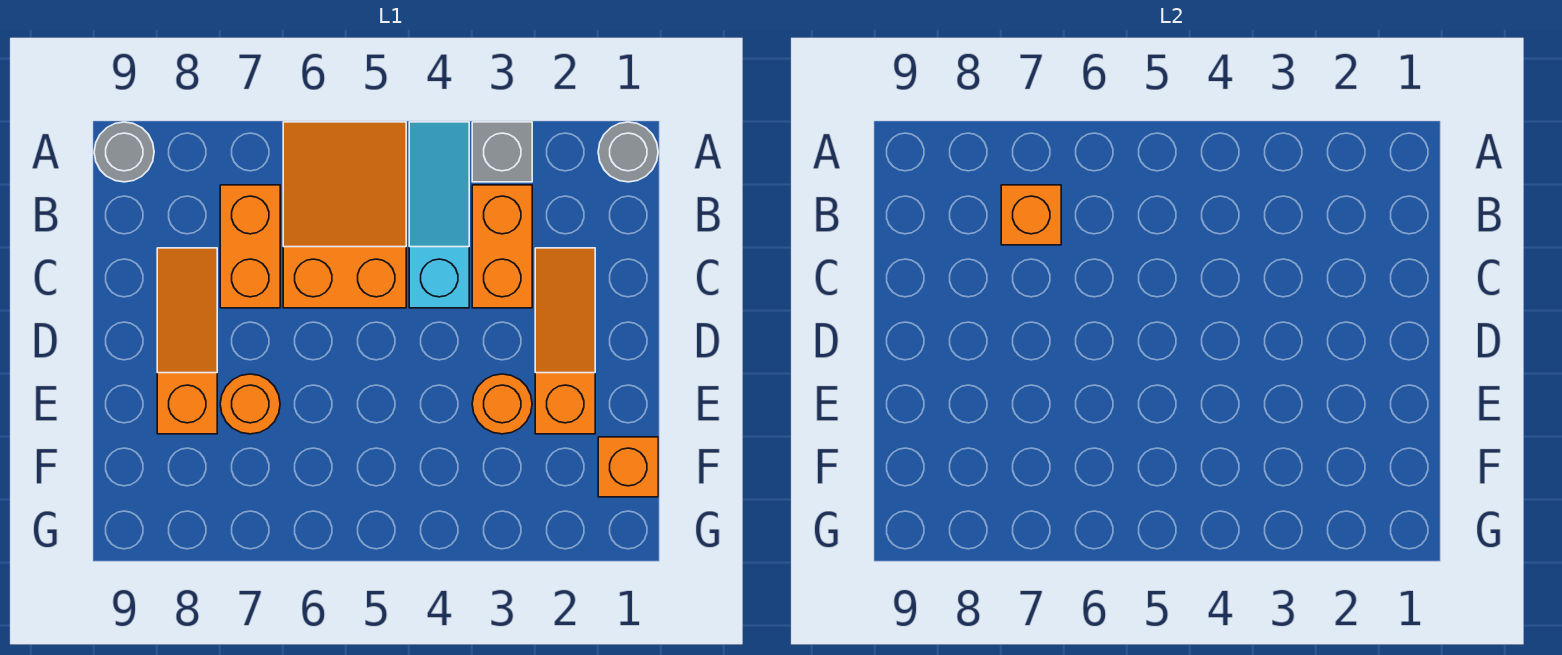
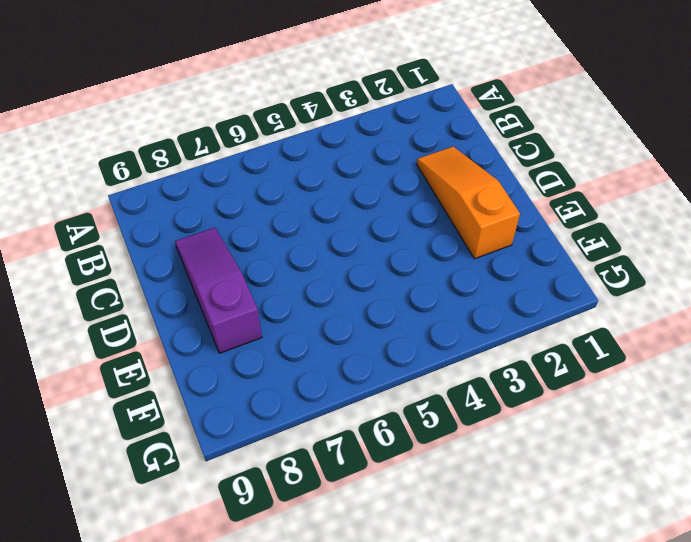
purple 1x3 slope [175,228,262,353] -> orange 1x3 slope [157,248,217,434]
none -> grey 1x1 round brick [598,122,658,182]
none -> grey 1x1 brick [472,122,532,182]
none -> cyan 1x3 slope [409,122,469,308]

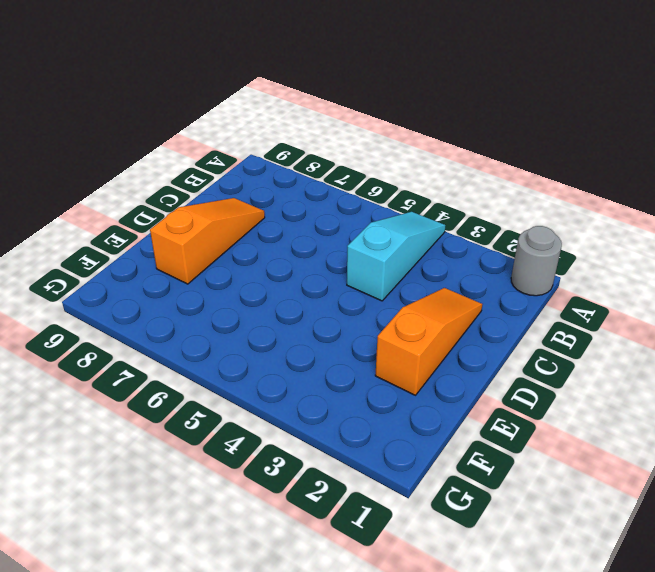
none -> grey 1x1 brick [472,122,532,182]
none -> orange 2x3 slope [283,122,406,308]
none -> grey 1x1 round brick [94,122,154,182]

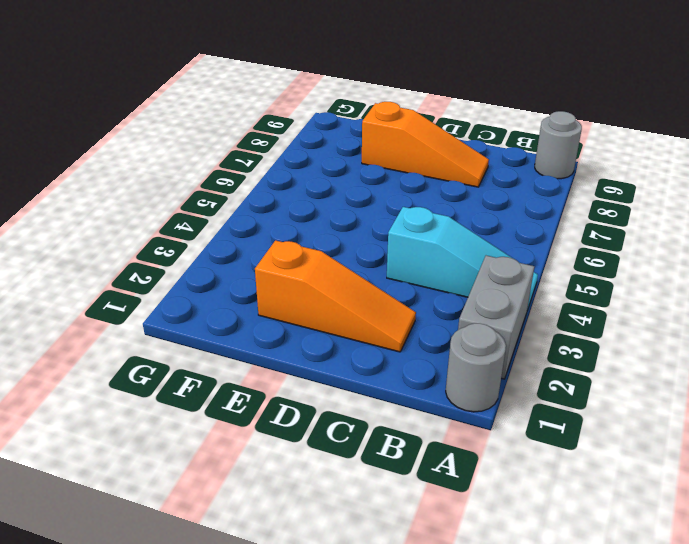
grey 1x2 brick [458,256,534,379] -> grey 1x1 brick [472,122,532,182]
none -> orange 2x3 slope [283,122,406,308]
none -> orange 1x2 brick [472,185,532,308]
none -> orange 1x2 brick [220,185,280,308]

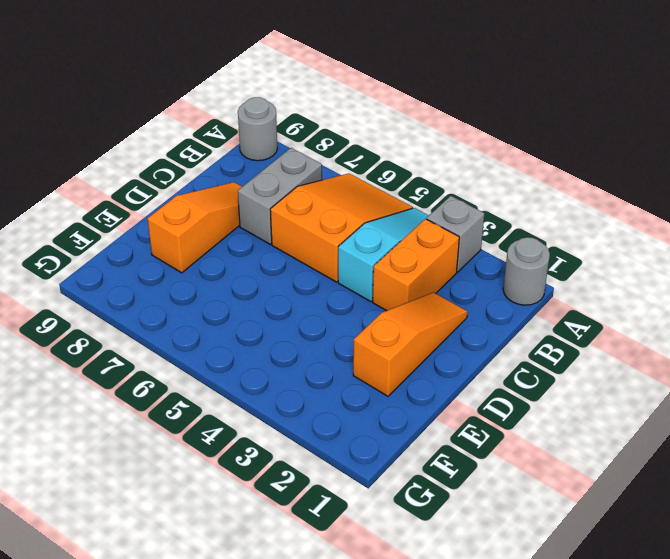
grey 1x2 brick [238,148,322,244] -> orange 1x2 brick [220,185,280,308]
none -> orange 1x1 round brick [472,374,532,434]
none -> orange 1x1 round brick [220,374,280,434]
none -> orange 1x1 brick [598,437,658,497]

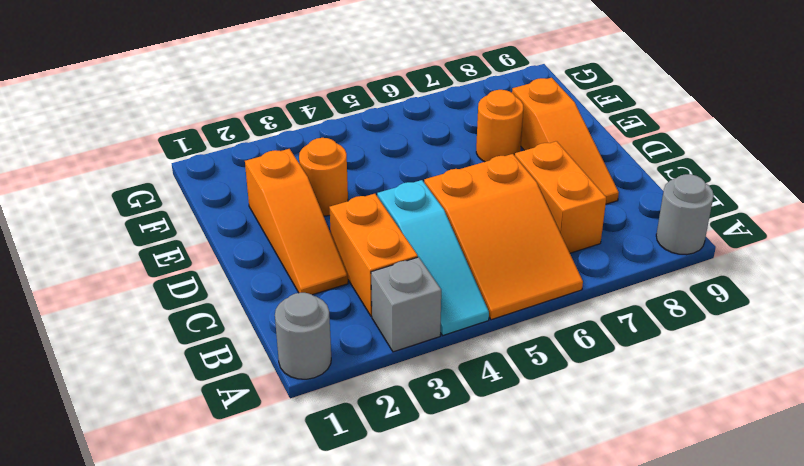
none -> orange 1x1 brick [598,437,658,497]
none -> orange 1x1 brick [1001,185,1061,245]

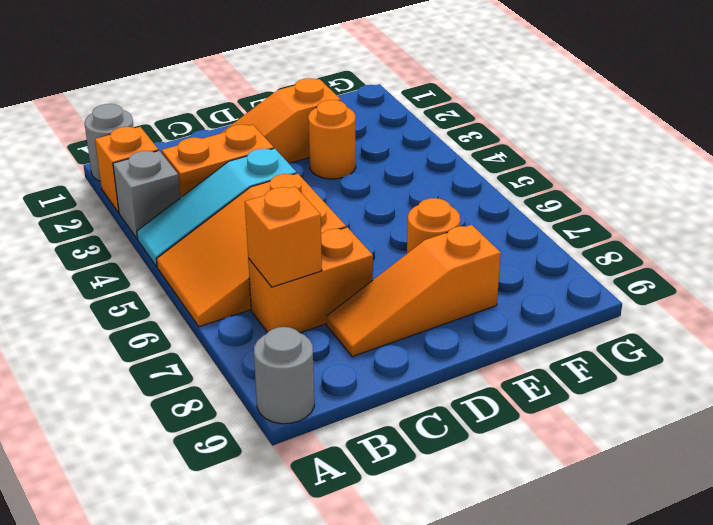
orange 1x1 brick [95,127,158,213] -> orange 1x1 brick moved to [598,437,658,497]

